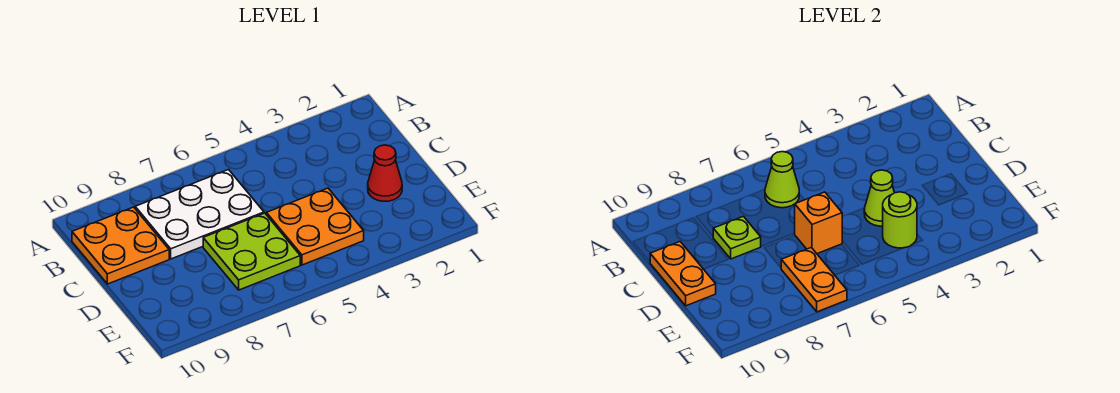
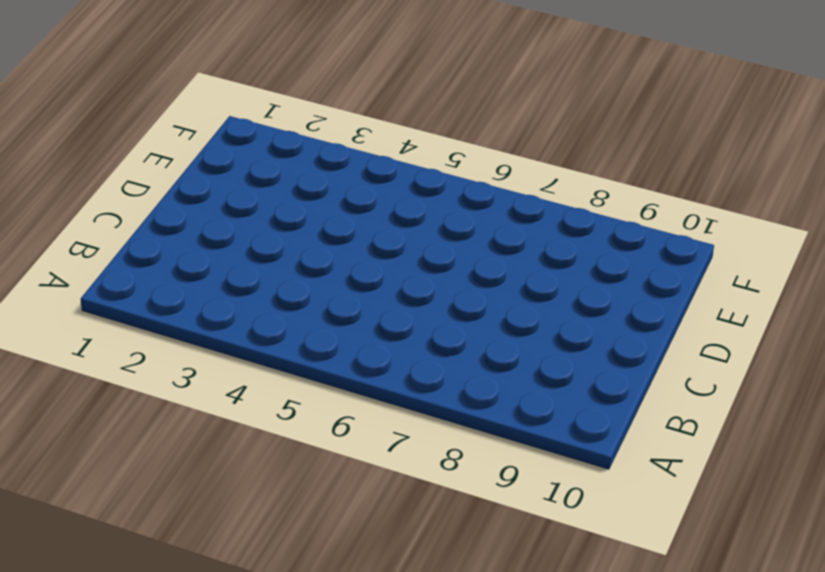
none -> white 2x3 plate [135,170,264,259]
none -> orange 2x2 plate [72,207,169,284]
none -> red 1x1 cone [368,145,402,201]

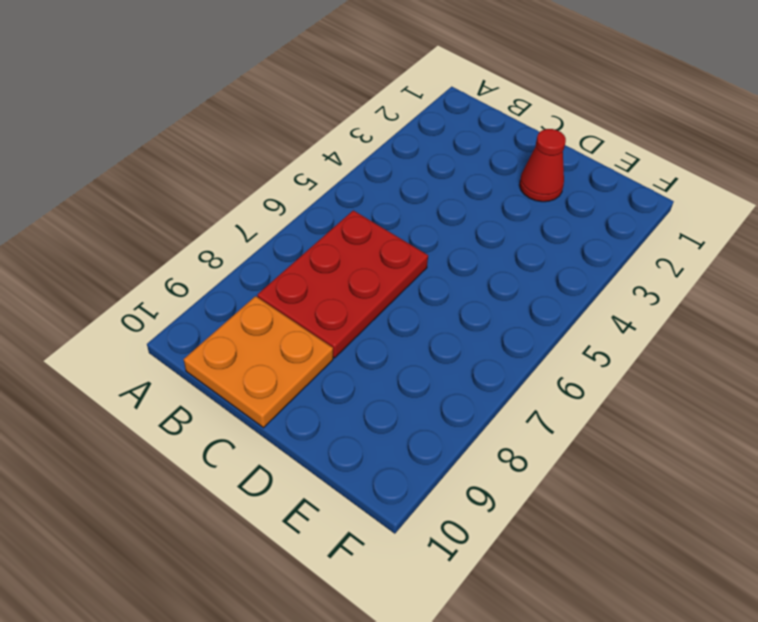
red 2x3 plate [257,210,428,358] -> white 2x3 plate [135,170,264,259]
none -> orange 2x2 plate [266,188,364,265]
none -> lime 2x2 plate [203,213,300,290]
none -> lime 1x1 cone [765,152,799,208]

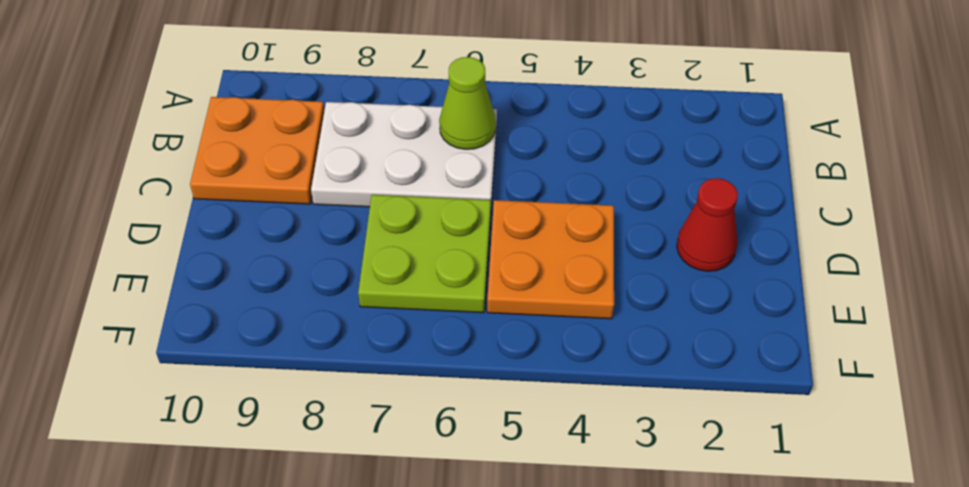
none -> lime 1x1 plate [713,216,761,259]
none -> orange 1x2 plate [650,242,716,306]
none -> lime 1x1 cone [864,170,895,226]

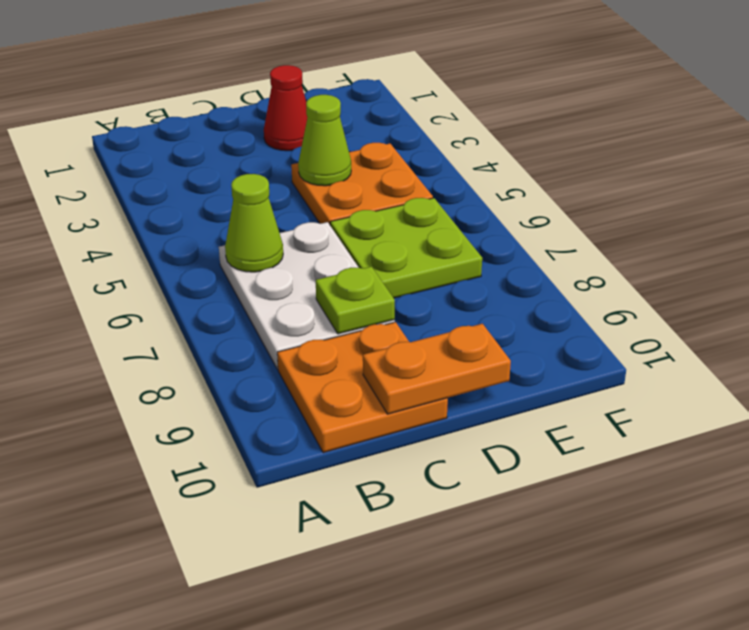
none -> orange 1x1 brick [795,192,842,254]
none -> lime 1x1 round brick [883,192,917,248]
none -> orange 1x2 plate [781,248,847,312]

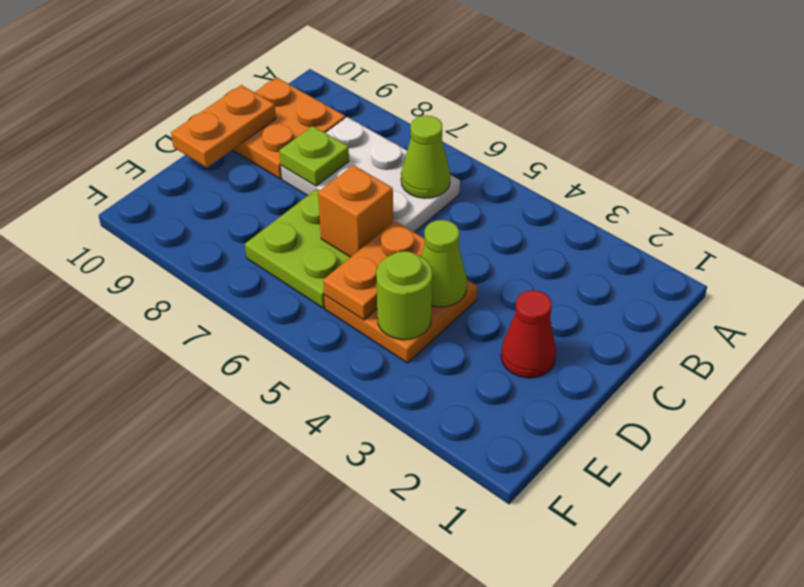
orange 1x2 plate [323,221,425,320] -> orange 1x2 plate moved to [781,248,847,312]

